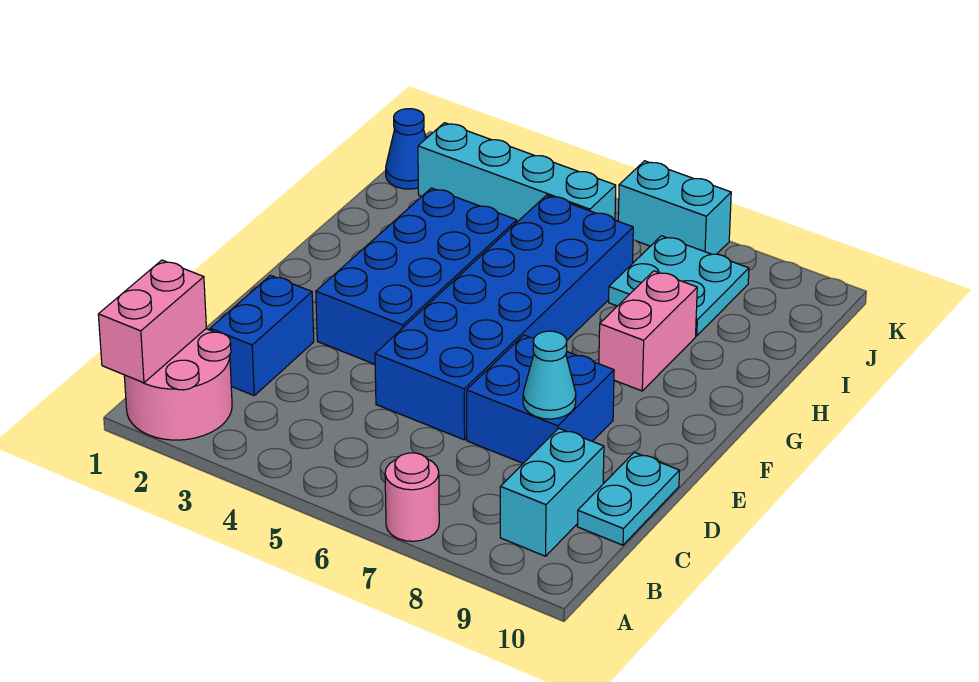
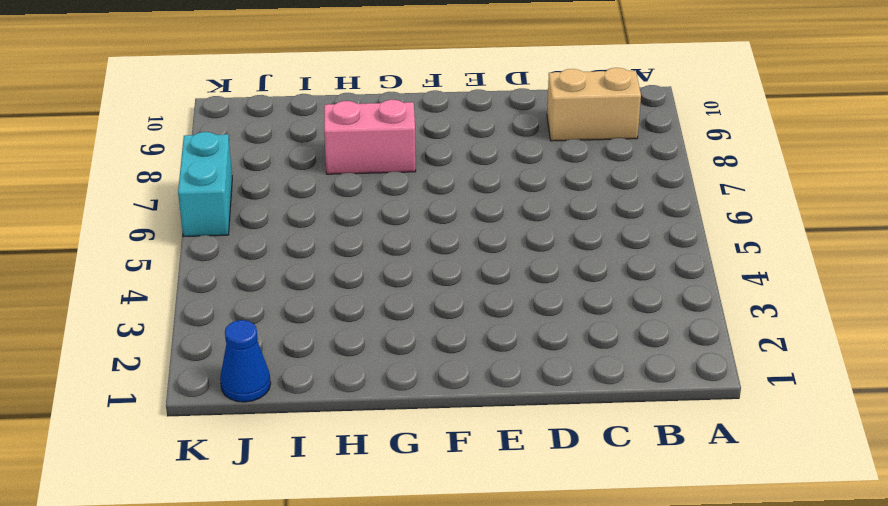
tan 1x2 brick [547,68,641,141] -> cyan 1x2 brick [500,428,604,556]
none -> pink 2x2 round brick [124,329,232,440]
none -> pink 1x1 round brick [385,453,439,541]
none -> blue 1x2 brick [210,275,314,396]

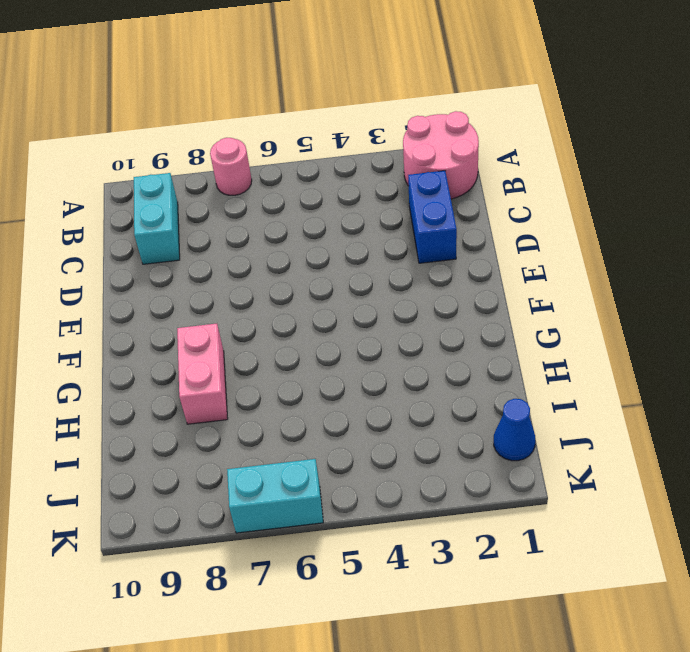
none -> cyan 1x2 plate [577,452,679,545]
none -> blue 2x6 brick [375,195,633,440]
none -> blue 2x2 brick [467,335,614,463]

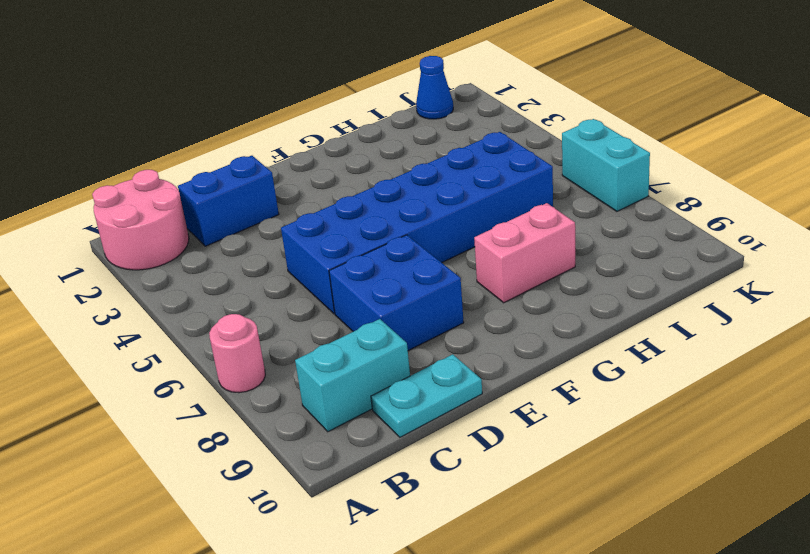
none -> blue 2x4 brick [316,188,517,364]
none -> cyan 2x2 plate [609,236,749,336]
none -> cyan 1x4 brick [418,123,616,222]

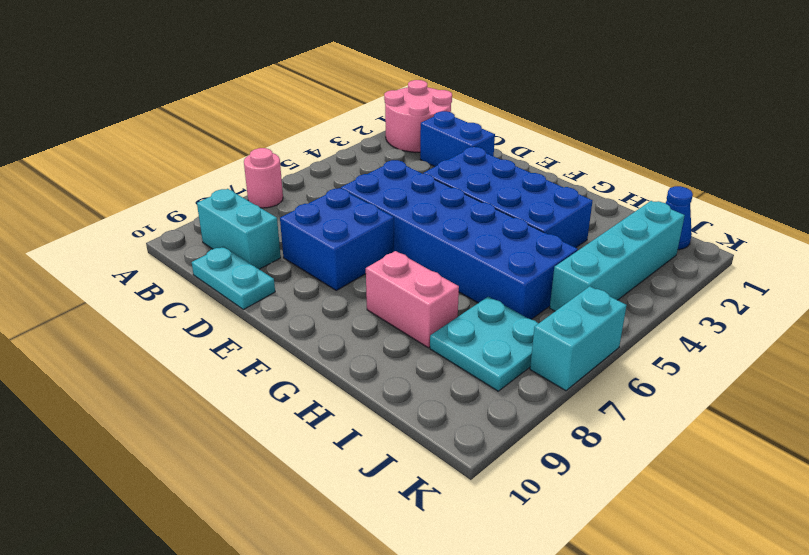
none -> pink 1x2 brick [98,260,206,383]
none -> cyan 1x1 cone [523,331,576,419]

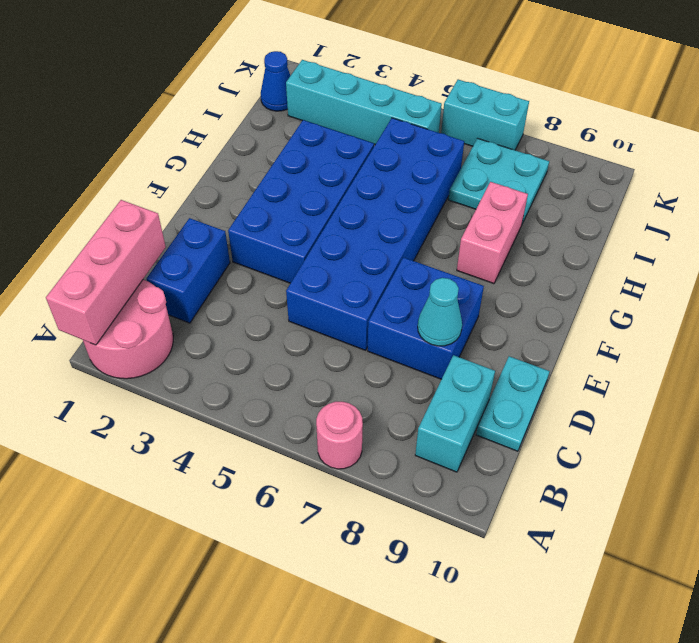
pink 1x3 brick [46,200,166,345] -> pink 1x2 brick [98,260,206,383]

